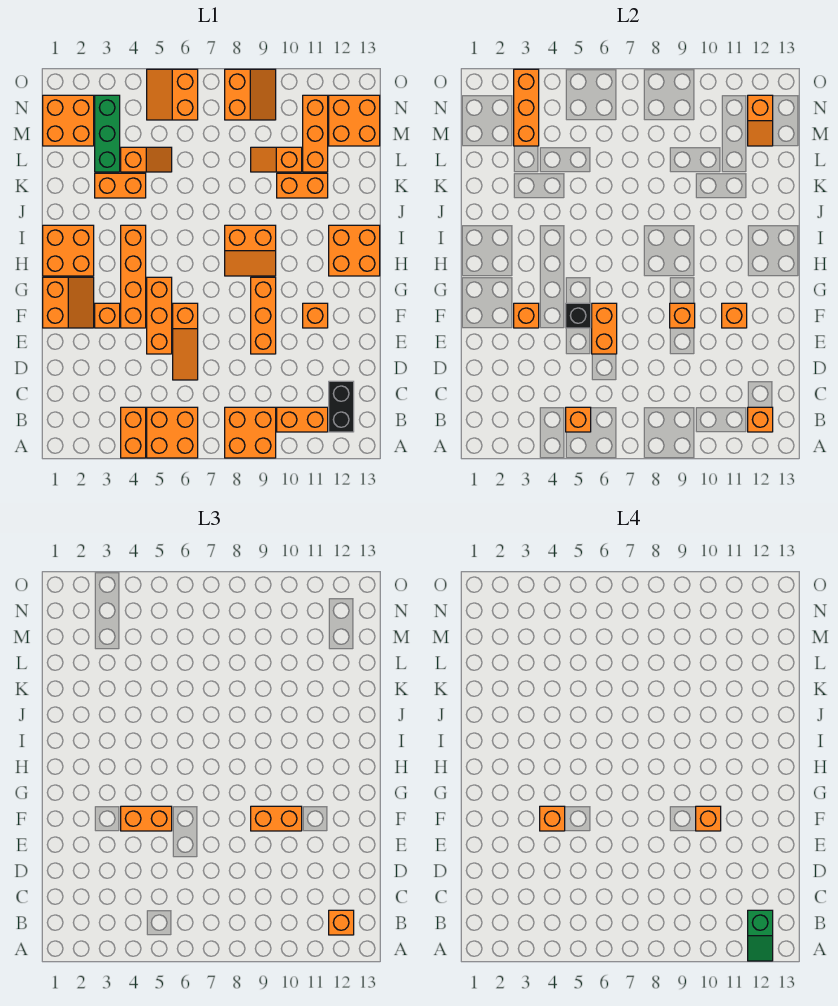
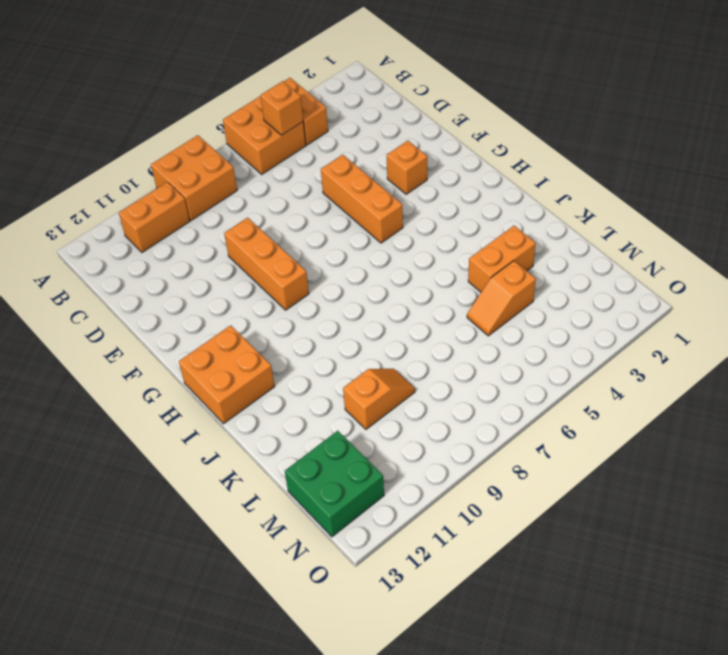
green 2x2 brick [285,431,384,537] -> orange 2x2 brick [329,95,380,146]
none -> black 1x2 brick [329,381,354,432]
none -> orange 1x3 slope [173,303,198,380]
none -> orange 2x2 slope [43,277,94,328]
none -> orange 1x4 brick [121,225,146,328]

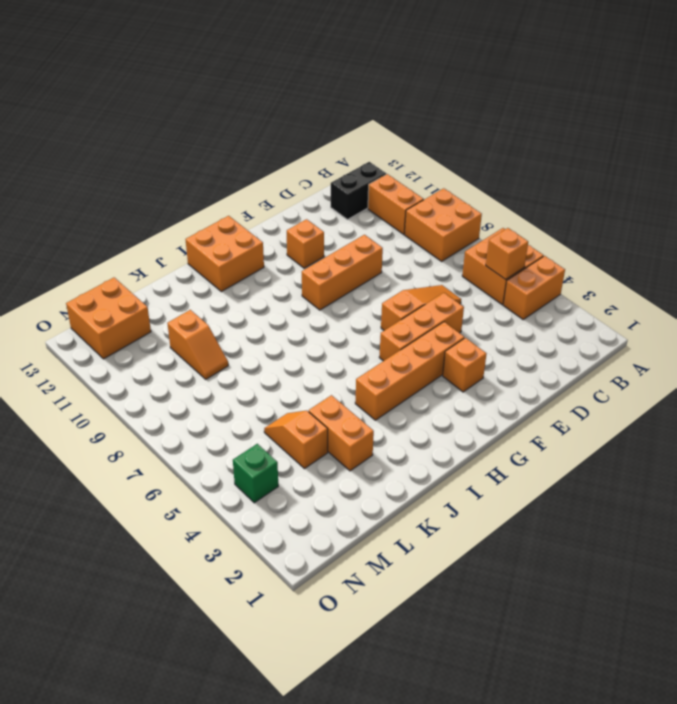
green 1x1 brick [233,444,278,503] -> none
none -> orange 2x2 slope [43,277,94,328]
none -> orange 2x2 brick [43,225,94,276]
none -> orange 2x2 slope [225,225,276,276]
none -> orange 1x2 brick [277,173,328,198]

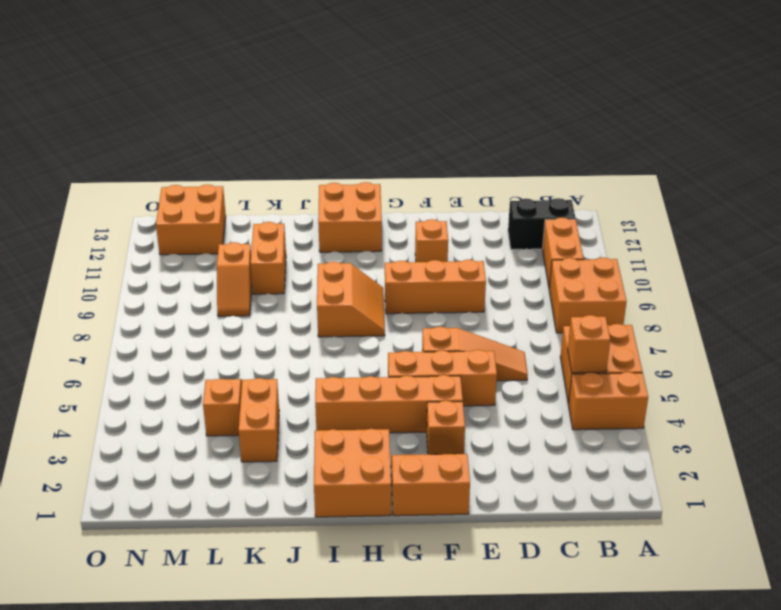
none -> green 1x3 brick [95,95,120,172]
none -> orange 1x3 brick [303,95,328,172]
none -> orange 2x2 brick [43,95,94,146]
none -> orange 2x2 slope [147,69,198,120]

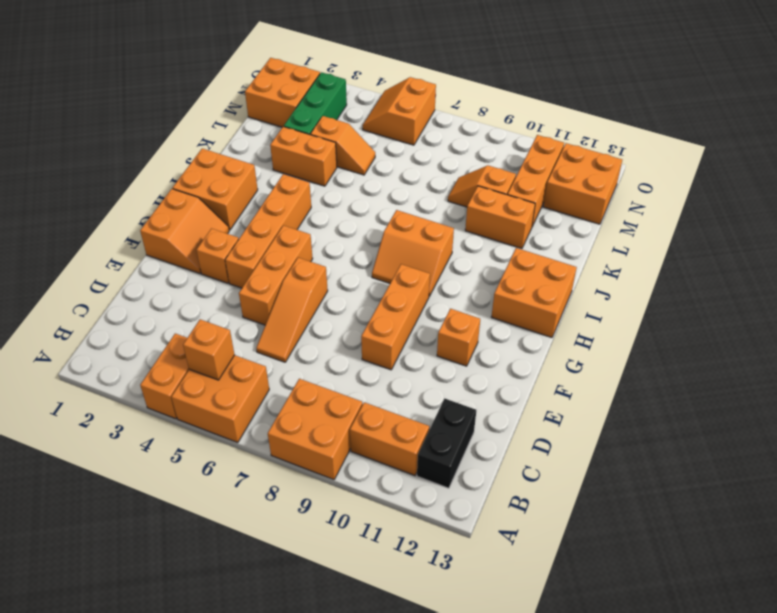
none -> orange 2x2 slope [225,69,276,120]
none -> orange 1x1 brick [748,407,773,432]
none -> orange 1x2 brick [592,303,617,354]
none -> orange 1x1 brick [514,303,539,328]

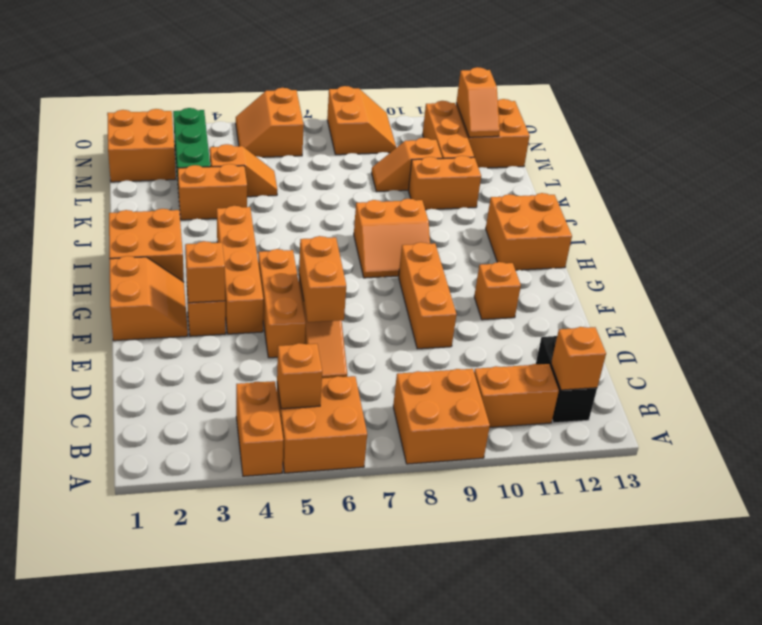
none -> black 1x1 brick [566,303,591,328]
none -> orange 1x1 brick [670,303,695,328]
none -> orange 1x1 brick [722,303,747,328]
none -> orange 1x3 brick [514,69,539,146]

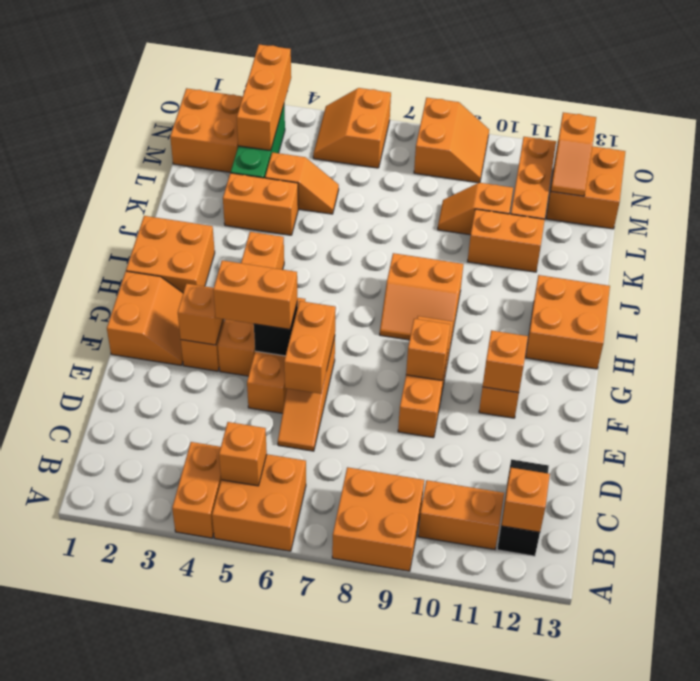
none -> orange 1x1 brick [329,910,354,935]
none -> orange 1x2 brick [251,806,302,831]
none -> green 1x2 slope [748,910,773,961]
none -> orange 1x1 brick [540,806,565,831]

